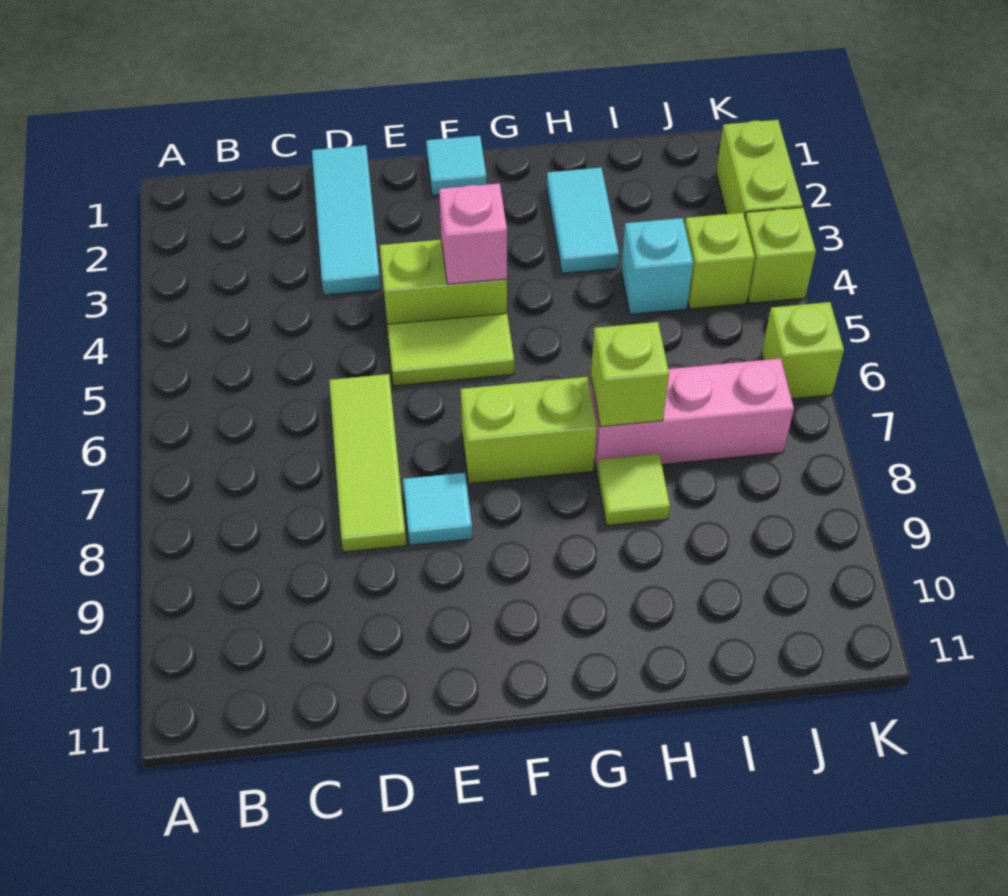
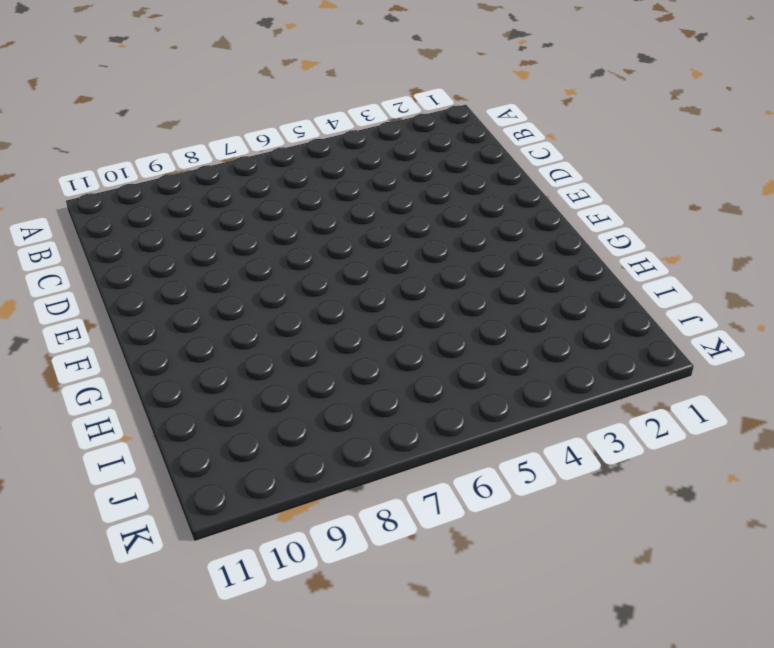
none -> cyan 1x3 tile [312,145,381,295]
none -> lime 1x3 tile [329,374,406,552]
none -> lime 1x2 brick [380,240,507,328]

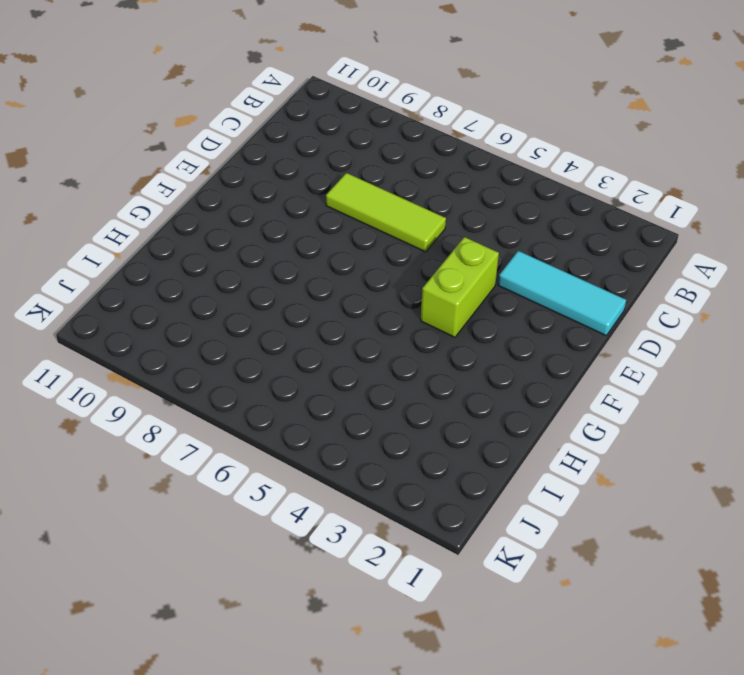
none -> lime 1x2 tile [387,313,514,386]
none -> cyan 1x1 tile [403,473,472,545]
none -> cyan 1x1 tile [426,136,486,196]

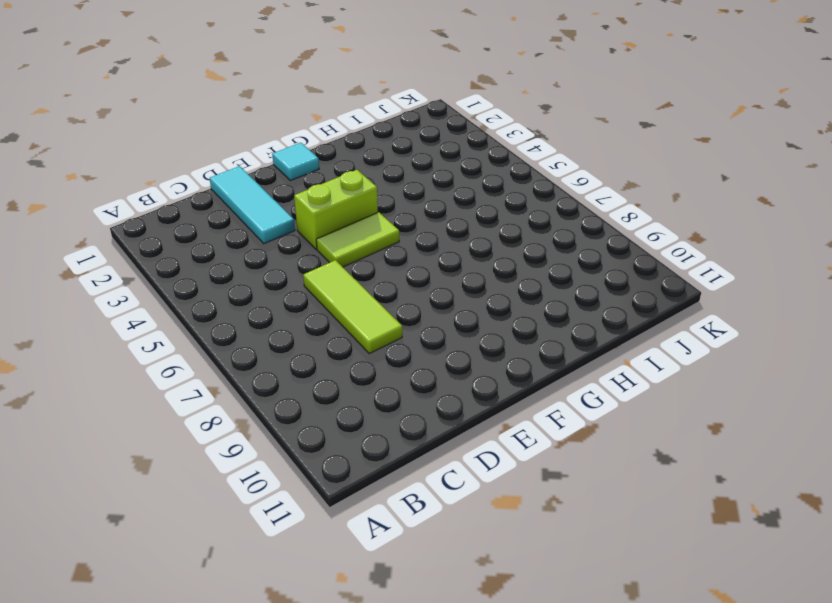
none -> cyan 1x1 tile [403,473,472,545]
none -> lime 1x2 brick [461,377,597,484]
none -> cyan 1x2 tile [547,168,619,273]

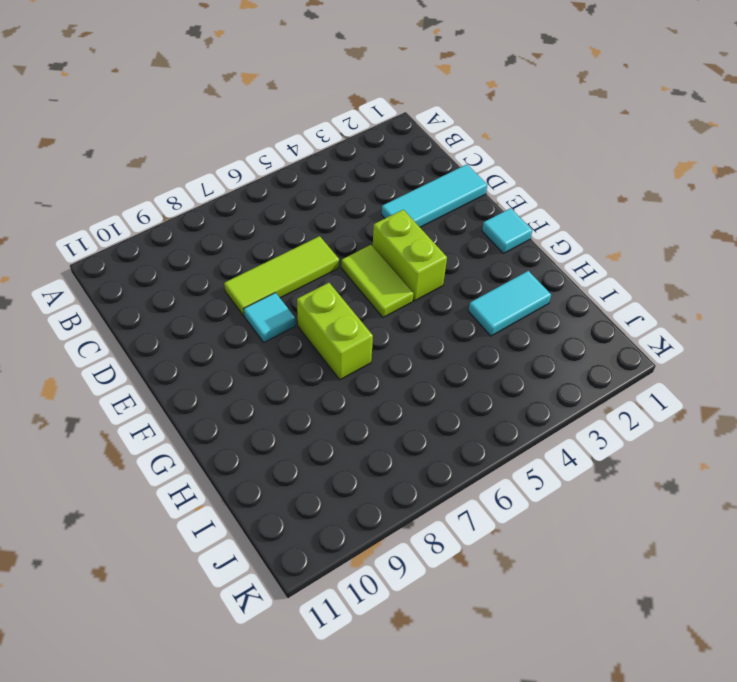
none -> pink 1x3 brick [590,358,794,470]
none -> lime 1x1 tile [597,454,670,525]
none -> cyan 1x1 brick [621,218,693,314]

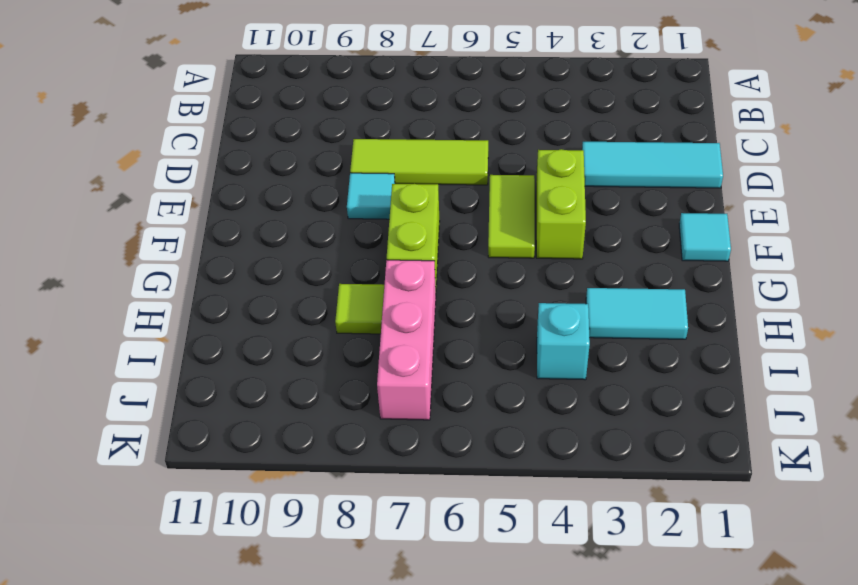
none -> lime 1x1 brick [685,213,755,309]
none -> lime 1x2 brick [716,120,803,218]
none -> lime 1x1 brick [745,207,816,303]

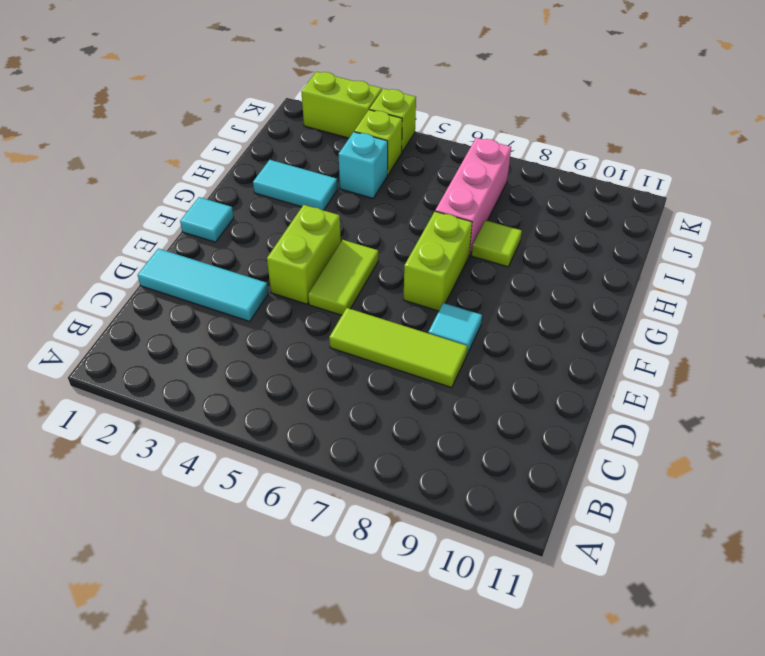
none -> lime 1x1 brick [762,302,844,399]
none -> pink 1x1 brick [439,183,507,284]
none -> lime 1x1 brick [591,322,669,427]

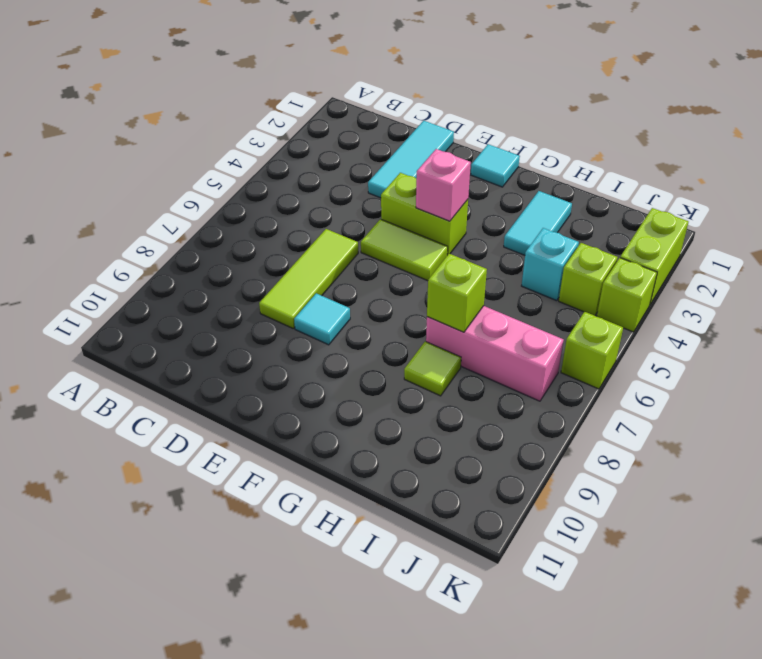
none -> lime 1x2 brick [461,377,597,484]

